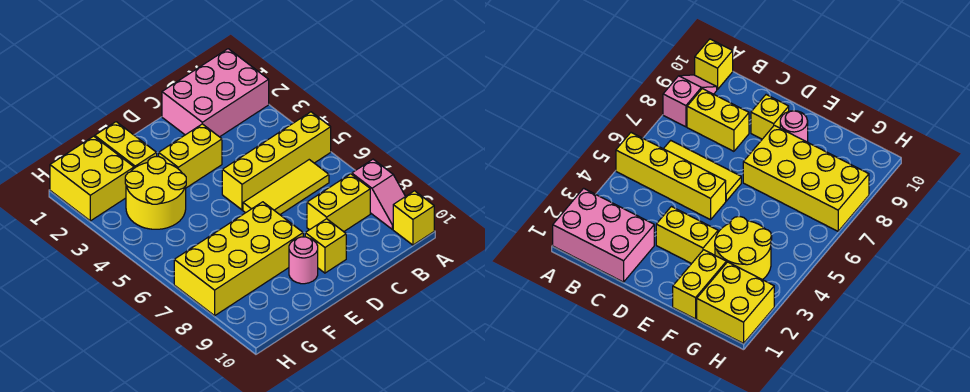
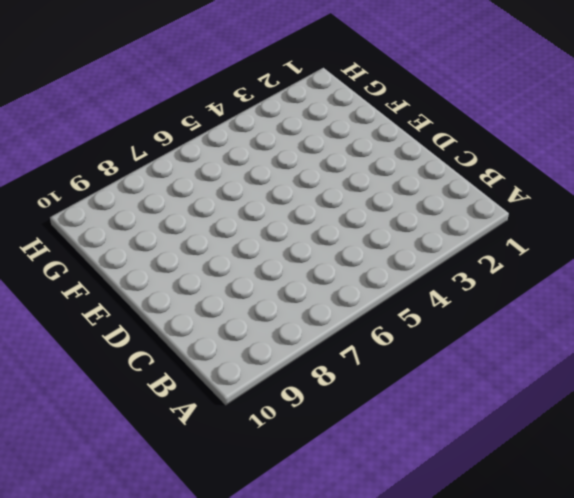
none -> pink 2x3 brick [162,49,269,137]
none -> yellow 1x4 brick [222,112,331,210]
none -> pink 1x2 slope [352,159,405,229]

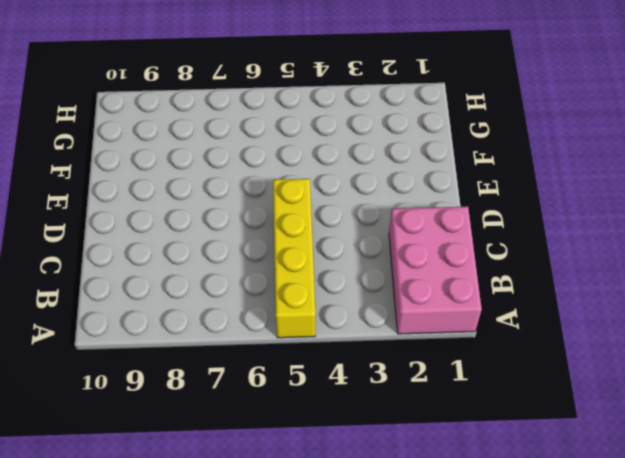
none -> pink 1x2 slope [352,159,405,229]
none -> yellow 1x1 brick [393,191,434,245]
none -> yellow 1x3 tile [243,160,329,214]

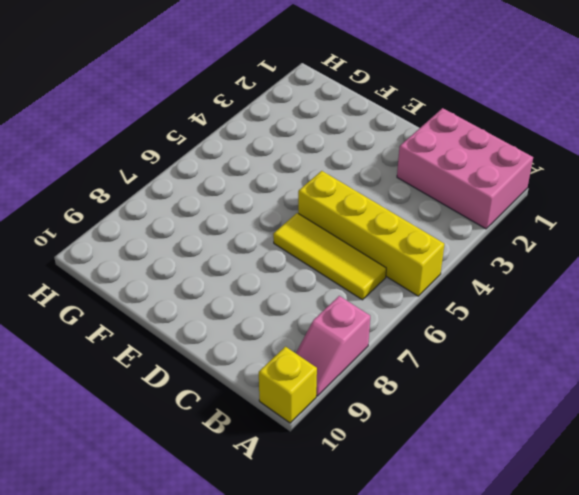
none -> yellow 1x2 brick [307,174,370,232]
none -> yellow 1x2 brick [159,124,222,188]
none -> yellow 1x1 brick [305,219,346,273]

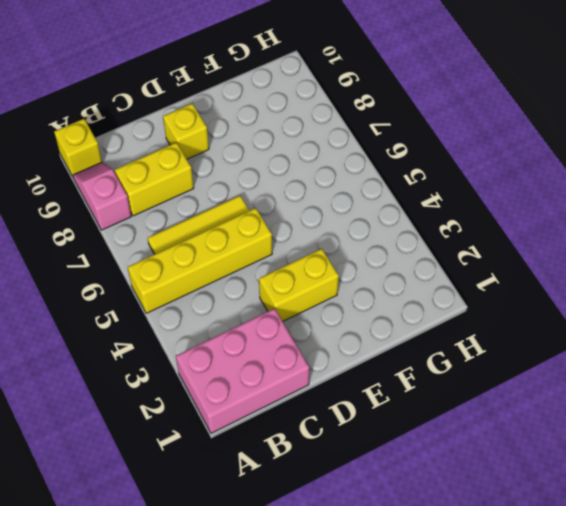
none -> yellow 2x4 brick [174,202,303,316]
none -> pink 1x1 round brick [289,237,318,284]
none -> yellow 1x2 brick [95,122,157,168]

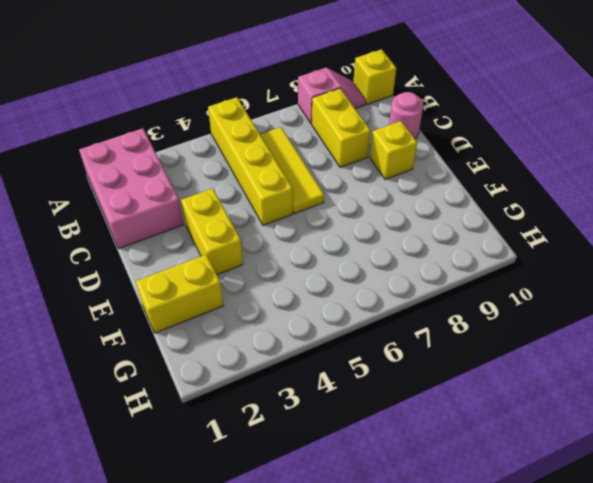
pink 1x1 round brick [389,92,423,139] -> pink 1x1 round brick moved to [289,237,318,284]
none -> yellow 2x4 brick [174,202,303,316]
none -> yellow 2x2 round brick [125,157,186,229]
none -> yellow 2x2 brick [50,136,134,221]

